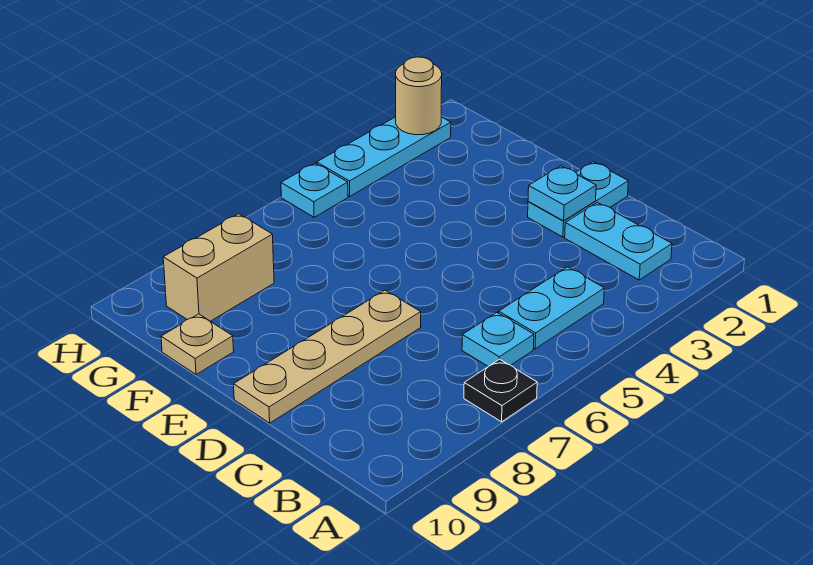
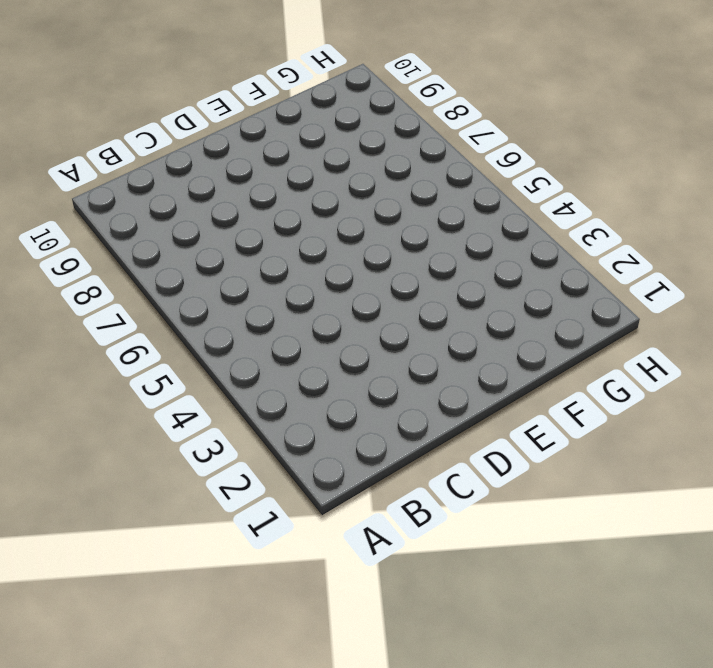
none -> black 1x1 plate [464,359,537,422]
none -> cyan 1x2 plate [565,202,672,280]
none -> cyan 1x2 plate [499,267,604,349]

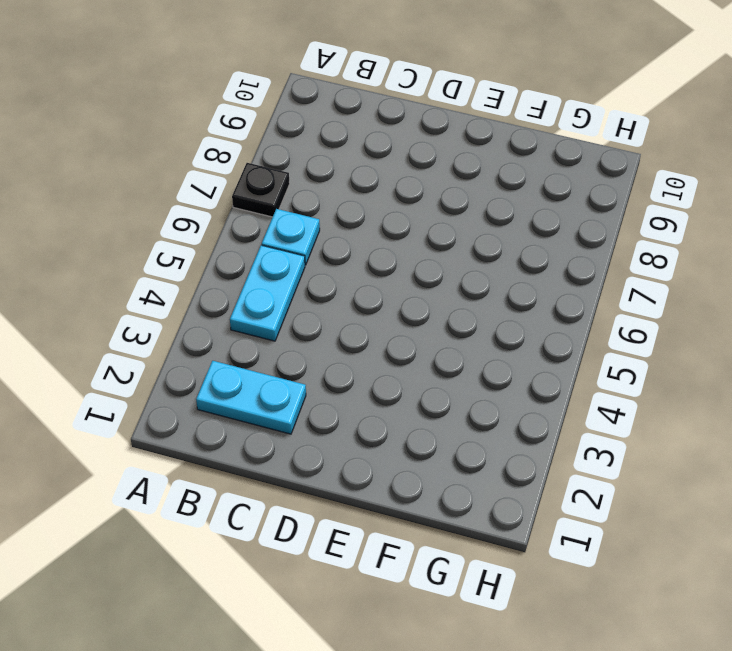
none -> cyan 1x2 plate [528,162,628,237]
none -> tan 1x4 plate [234,290,421,423]
none -> tan 1x1 plate [161,314,234,374]

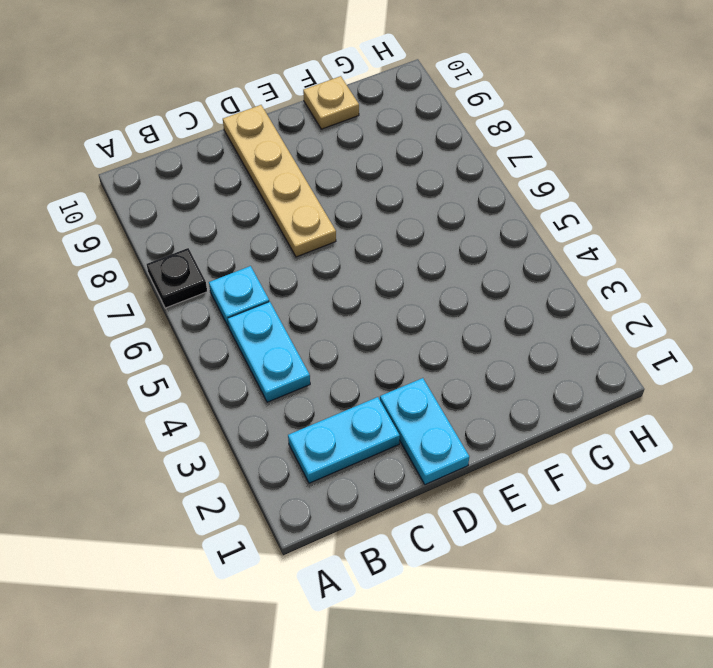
none -> tan 1x2 brick [163,214,274,321]
none -> cyan 1x3 plate [317,117,451,196]
none -> cyan 1x1 plate [281,163,348,217]

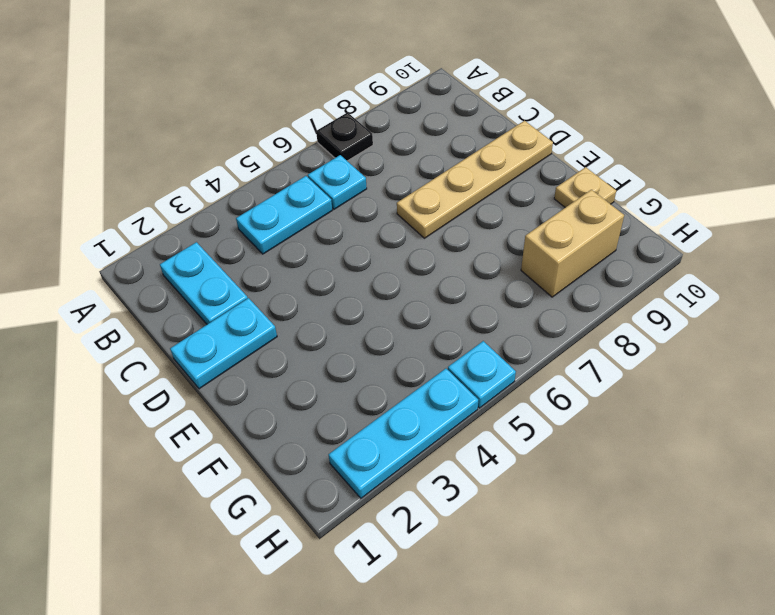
none -> cyan 1x1 plate [528,166,596,221]
none -> tan 1x1 round brick [396,57,442,135]

